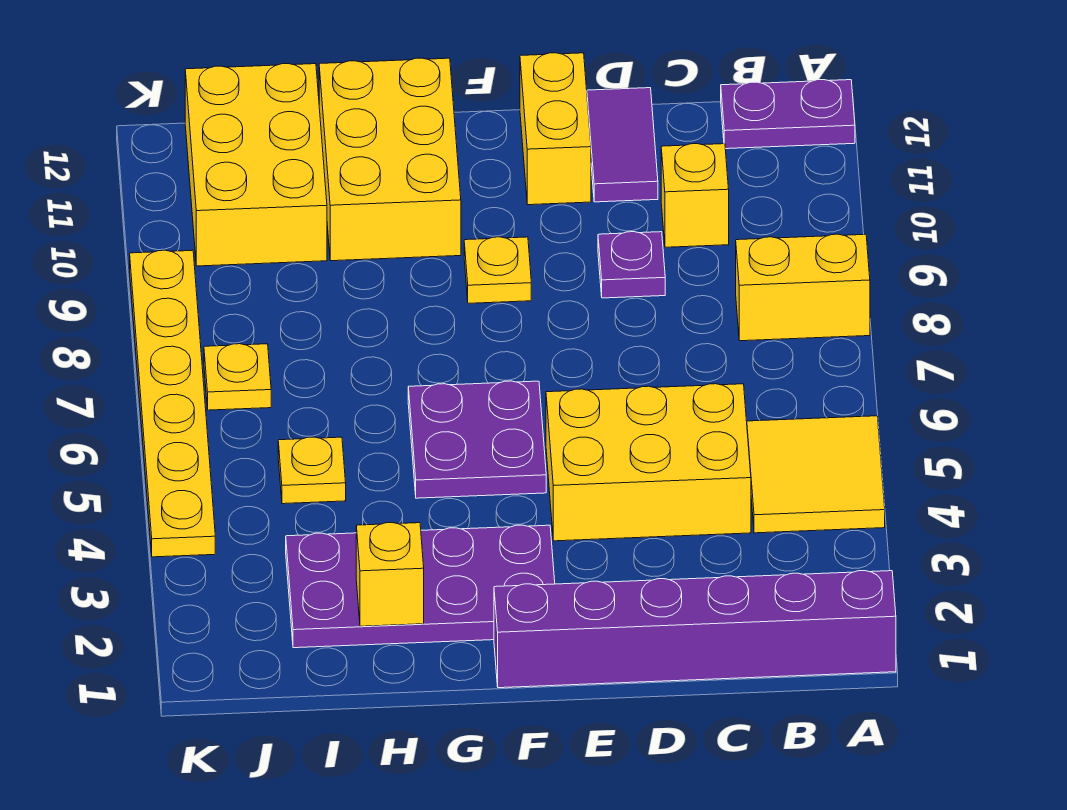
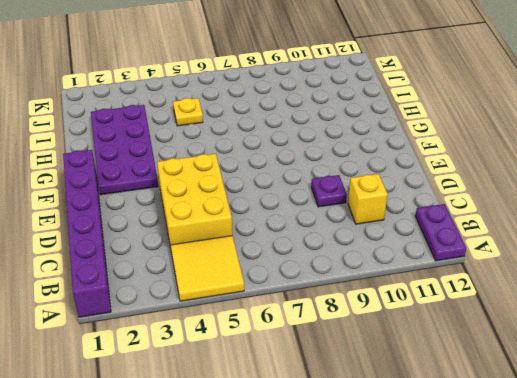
none -> yellow 1x2 brick [736,234,870,341]
none -> purple 1x2 tile [587,88,658,202]
none -> yellow 1x2 brick [520,53,591,205]

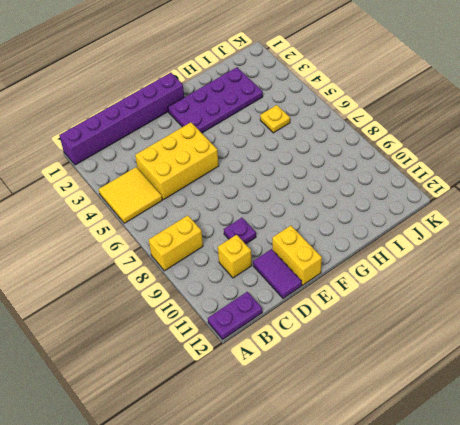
none -> purple 2x2 plate [408,381,546,498]
none -> yellow 1x1 plate [464,237,531,303]
none -> yellow 2x3 brick [319,58,461,261]

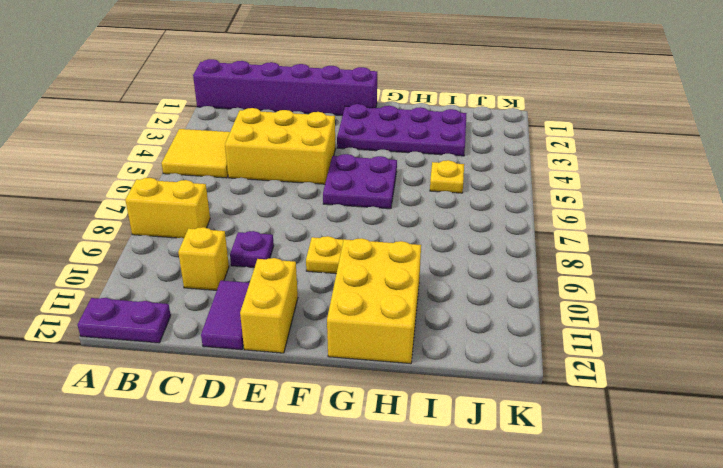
none -> yellow 2x3 brick [185,64,327,266]
none -> yellow 1x1 plate [204,344,271,410]
none -> yellow 1x6 plate [130,250,215,557]

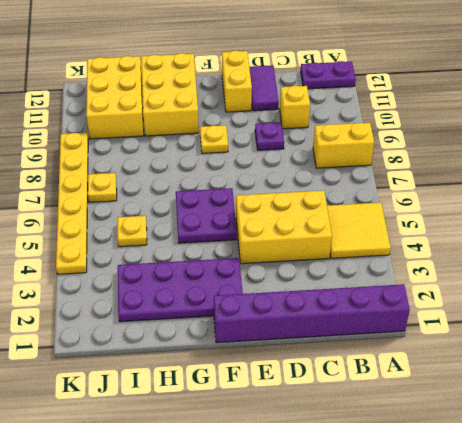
none -> yellow 1x1 brick [356,523,424,626]

